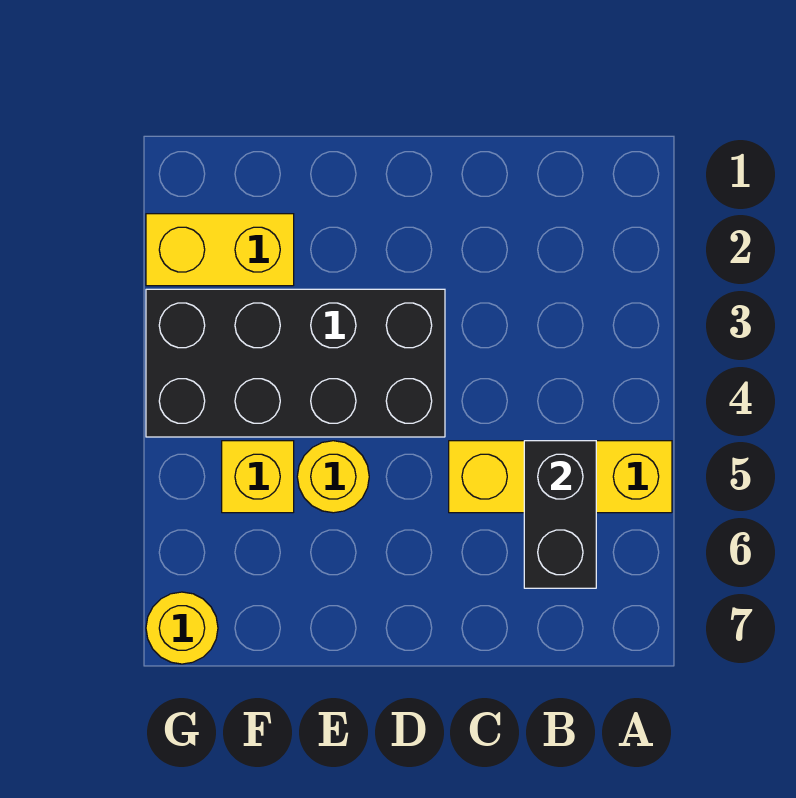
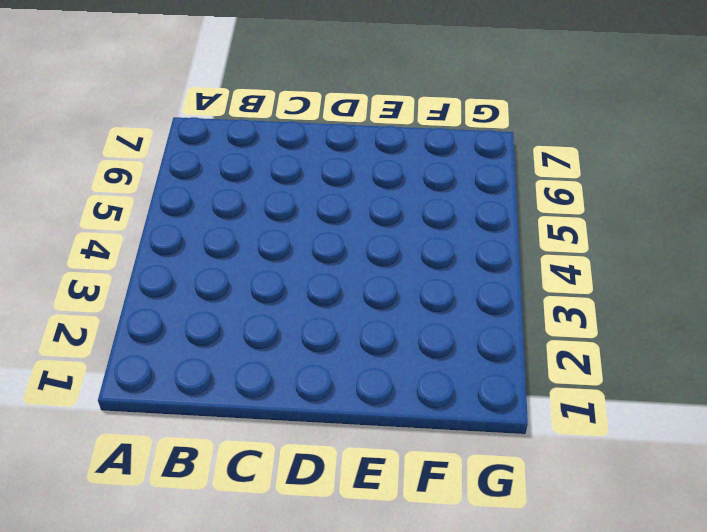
none -> yellow 1x3 brick [449,441,672,513]
none -> black 2x4 brick [146,289,445,437]

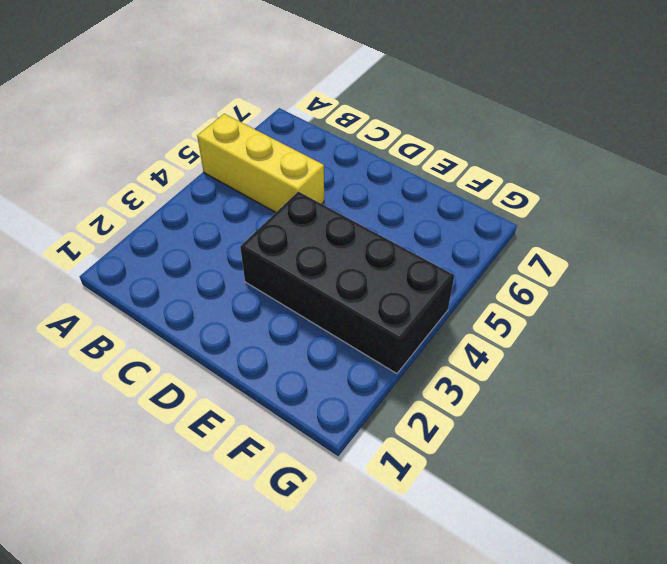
none -> yellow 1x1 round brick [297,441,369,513]
none -> yellow 1x2 brick [146,214,294,286]

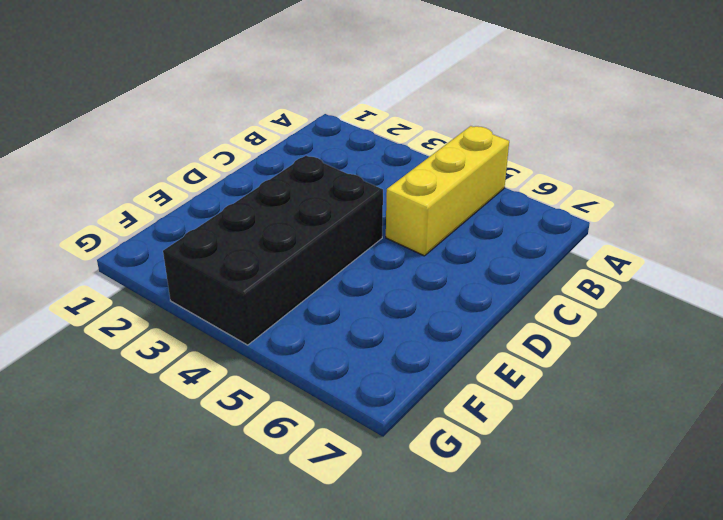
none -> yellow 1x1 round brick [297,441,369,513]
none -> yellow 1x2 brick [146,214,294,286]

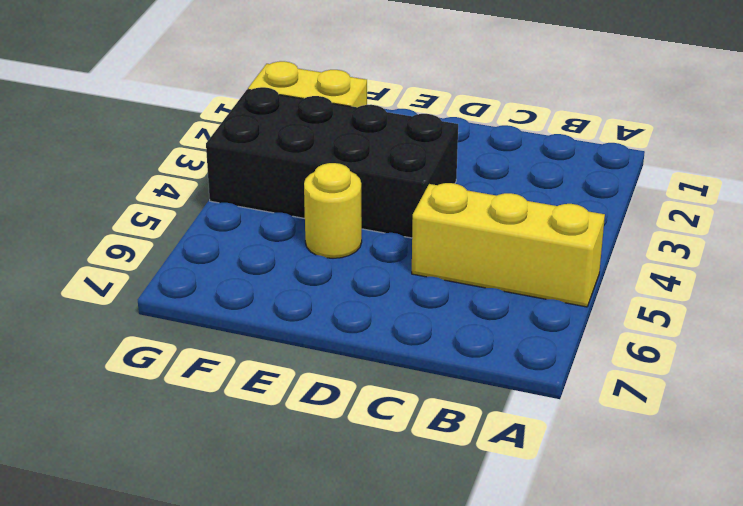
none -> yellow 1x1 brick [222,441,294,513]
none -> yellow 1x1 round brick [146,592,218,664]

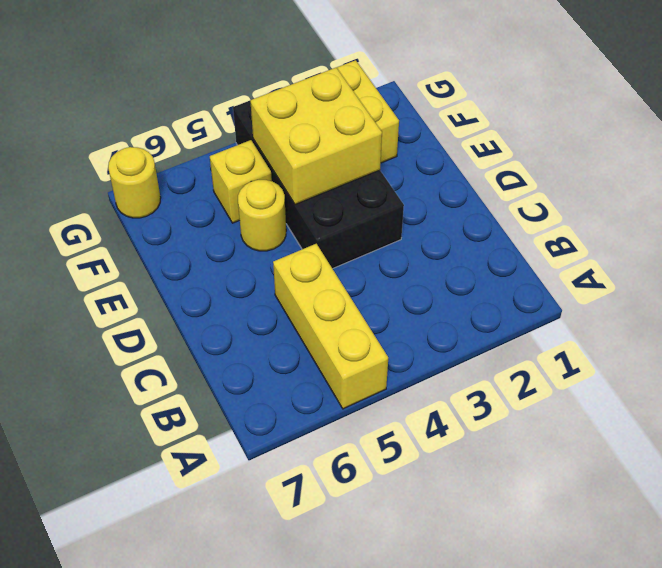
yellow 2x2 brick [250,67,382,204] -> none
none -> black 1x2 brick [524,441,596,588]

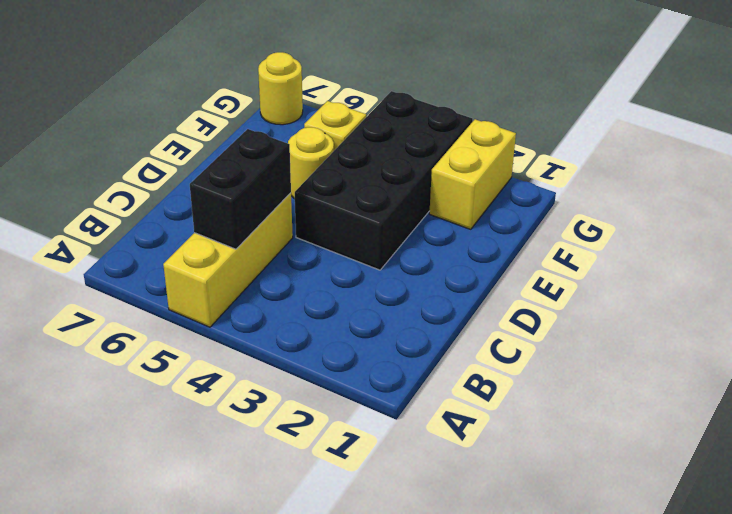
black 1x2 brick [190,129,291,249] -> black 1x2 brick turned to [524,441,596,588]

